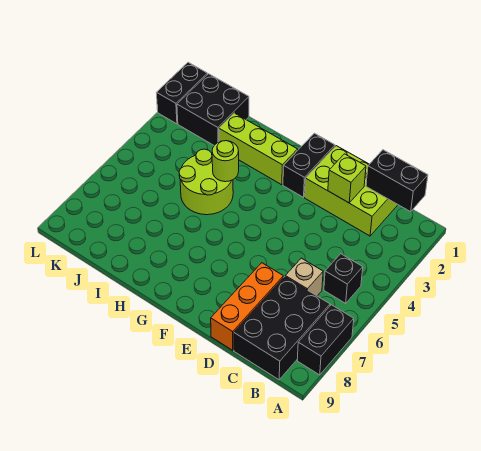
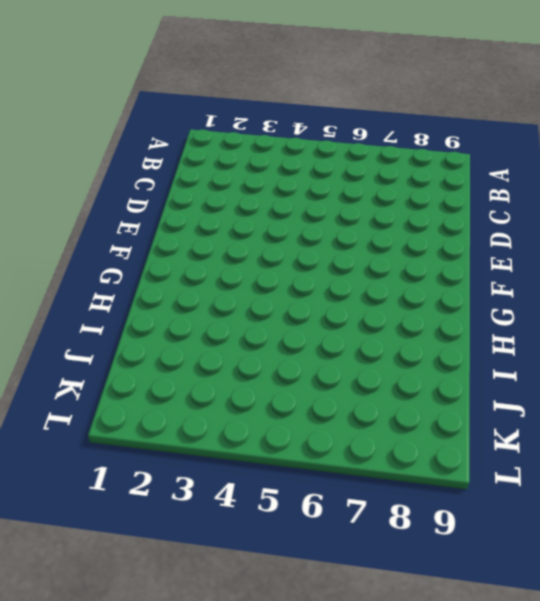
none -> black 1x2 brick [297,305,354,375]
none -> black 1x1 brick [324,254,363,303]
none -> black 2x3 brick [234,277,330,380]

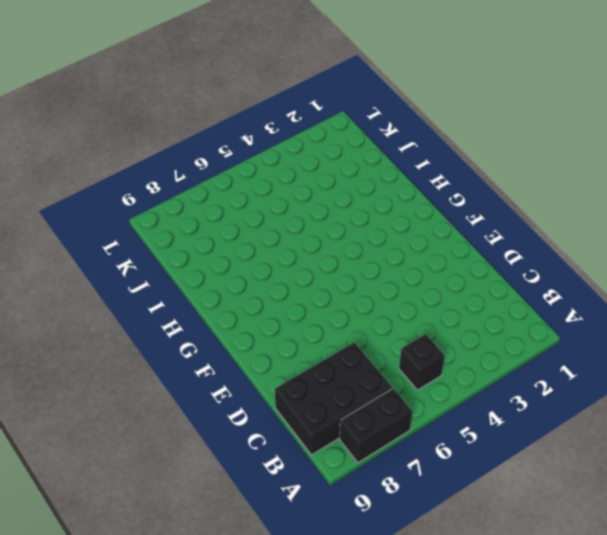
none -> lime 2x3 brick [305,146,398,236]
none -> tan 1x1 brick [285,258,323,296]
none -> orange 1x3 brick [211,263,283,350]

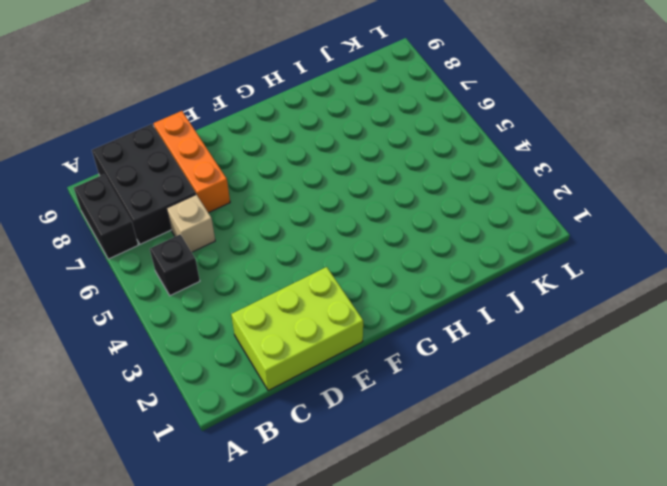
none -> black 1x2 brick [283,133,335,197]
none -> lime 1x3 brick [219,113,298,185]
none -> lime 2x2 round brick [179,149,233,215]

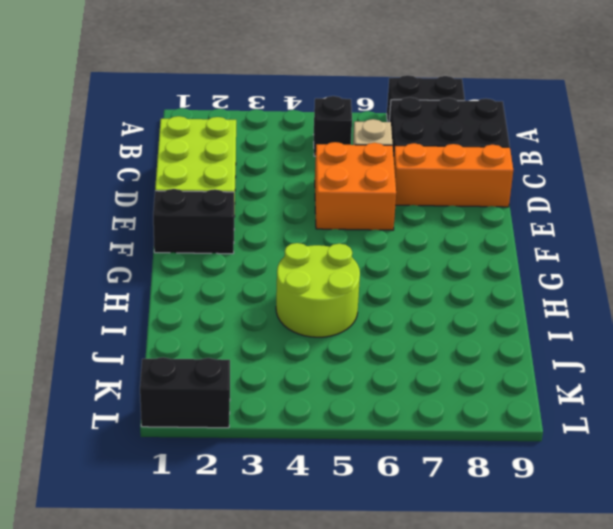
orange 2x2 brick [315,142,396,230] -> none
none -> lime 1x3 brick [219,113,298,185]
none -> black 2x2 brick [177,74,249,145]
none -> black 1x2 brick [366,150,428,212]

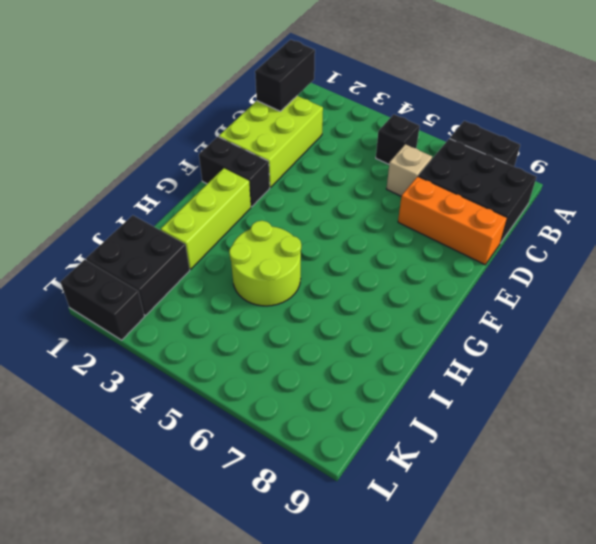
none -> lime 1x1 brick [328,154,366,203]
none -> lime 1x1 round brick [212,141,239,182]

